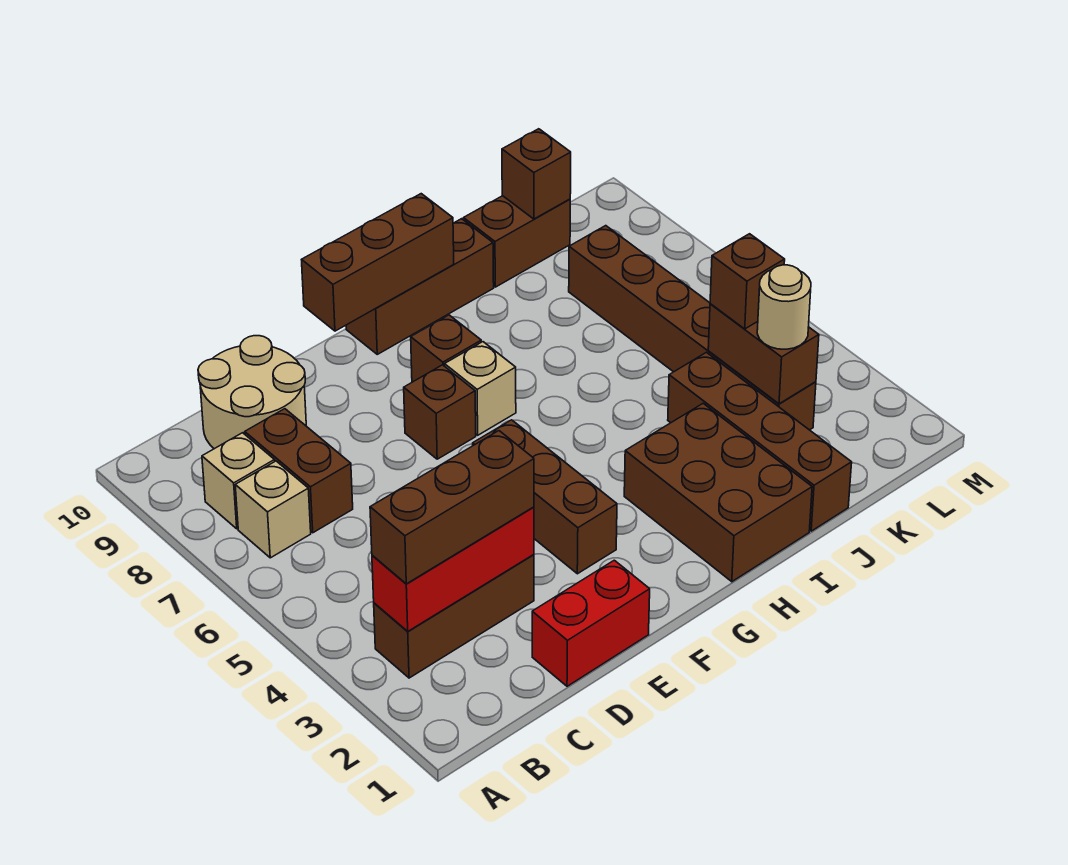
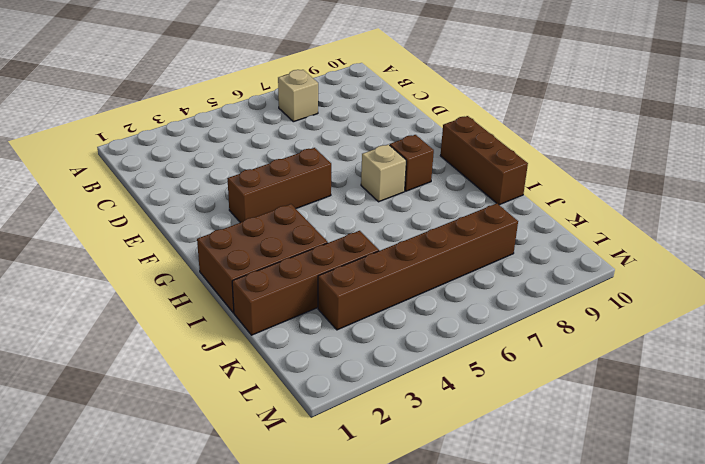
none -> brown 1x3 brick [374,555,534,678]
none -> tan 1x1 brick [202,433,275,529]
none -> brown 1x2 brick [245,409,353,533]

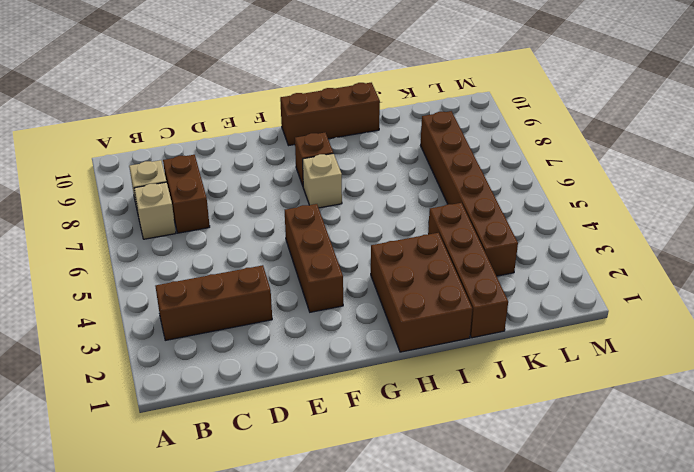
none -> tan 2x2 round brick [198,336,306,449]
none -> red 1x2 brick [532,560,650,686]
none -> brown 1x1 brick [404,365,476,459]

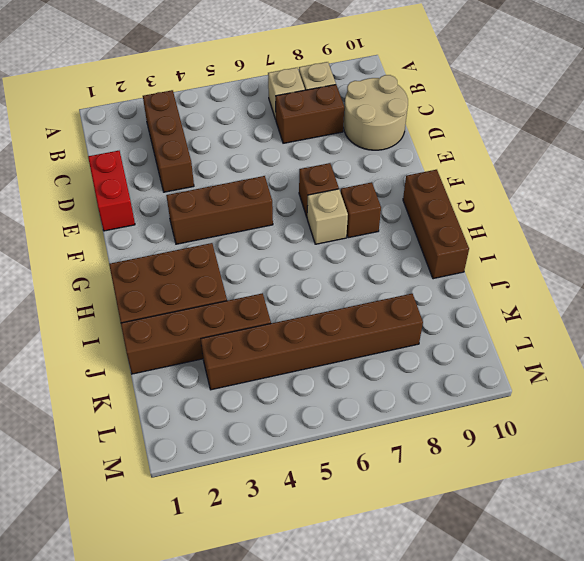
none -> brown 1x2 brick [464,196,570,287]
none -> red 1x3 brick [372,507,534,631]
none -> brown 1x3 brick [302,194,454,331]

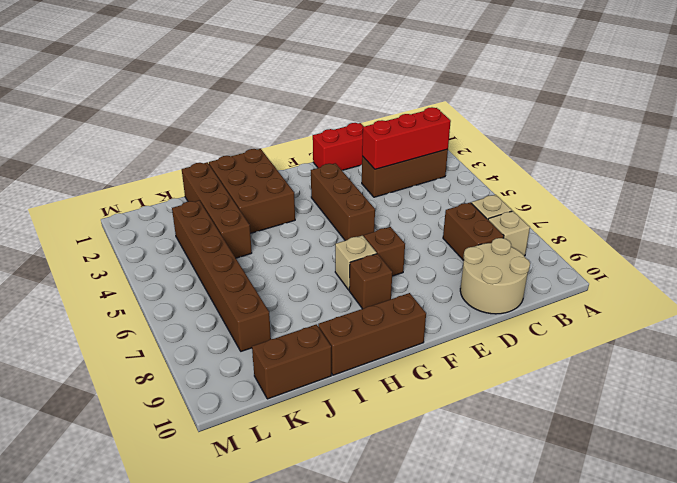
none -> brown 1x3 brick [302,194,454,331]
none -> brown 1x2 brick [708,304,819,404]
none -> brown 1x1 brick [502,129,571,219]

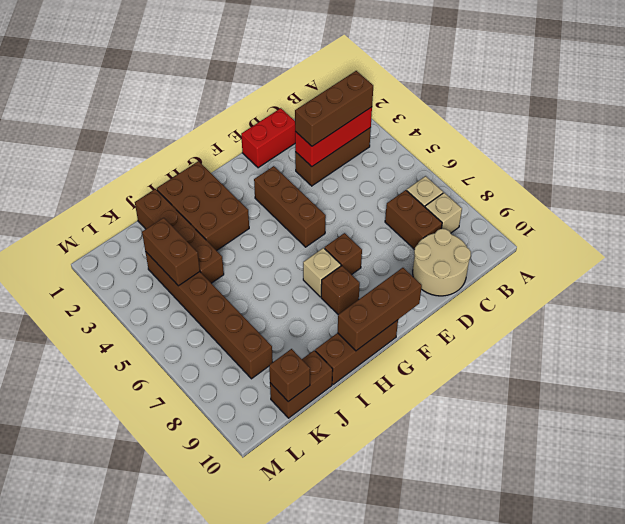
none -> tan 1x1 round brick [757,265,811,349]
none -> brown 1x1 brick [710,234,785,329]

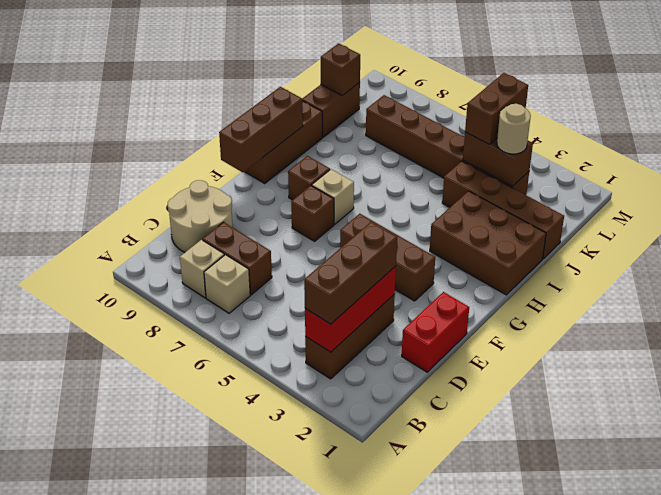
brown 1x2 brick [465,73,528,144] -> brown 1x1 brick [710,234,785,329]

